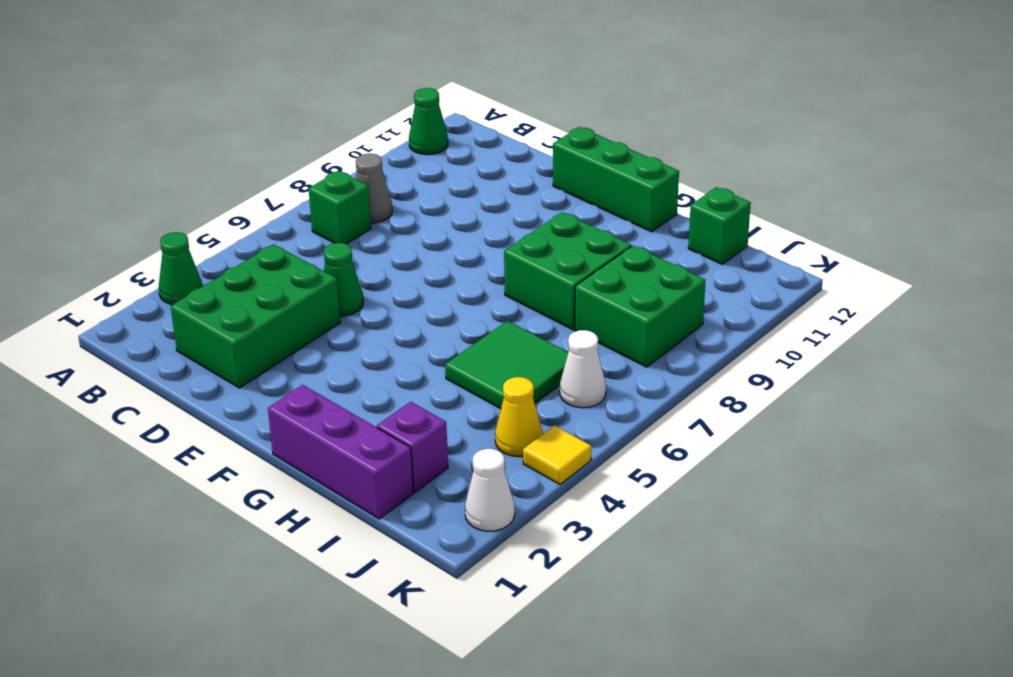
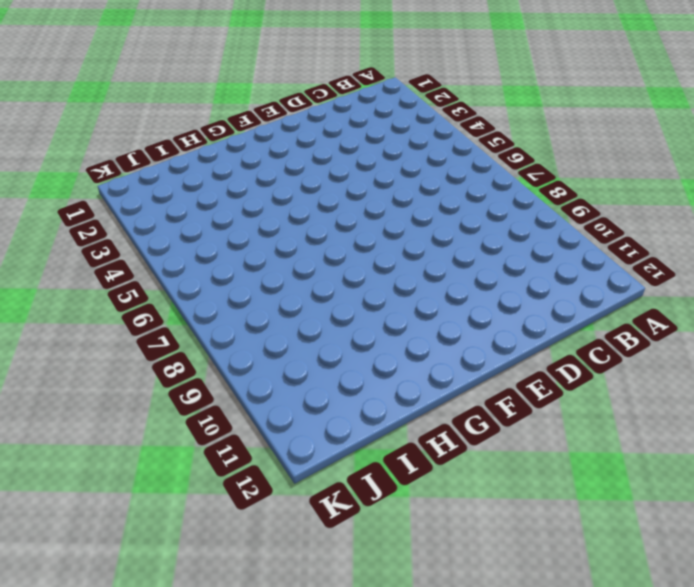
none -> green 1x1 cone [159,232,202,305]
none -> green 1x1 cone [409,88,448,155]
none -> green 1x1 brick [309,171,371,244]

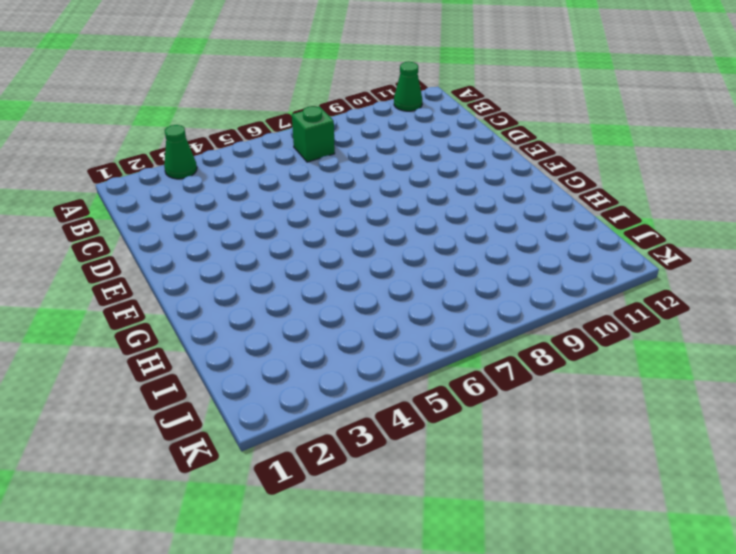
none -> grey 1x1 cone [356,154,392,223]
none -> green 2x3 brick [171,244,340,388]
none -> green 1x1 cone [324,243,363,316]

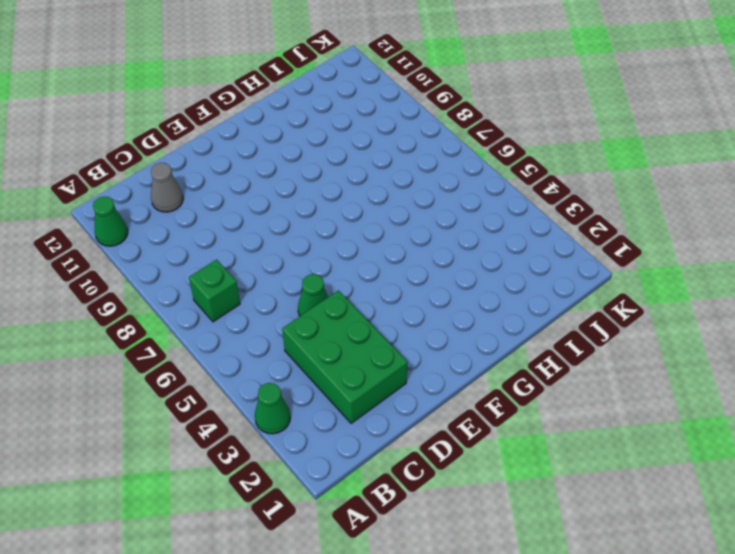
grey 1x1 cone [151,163,183,212] -> grey 1x1 cone moved to [356,154,392,223]
none -> green 1x3 brick [553,127,679,232]
none -> purple 1x3 brick [268,385,413,519]
none -> green 2x2 brick [504,212,631,330]

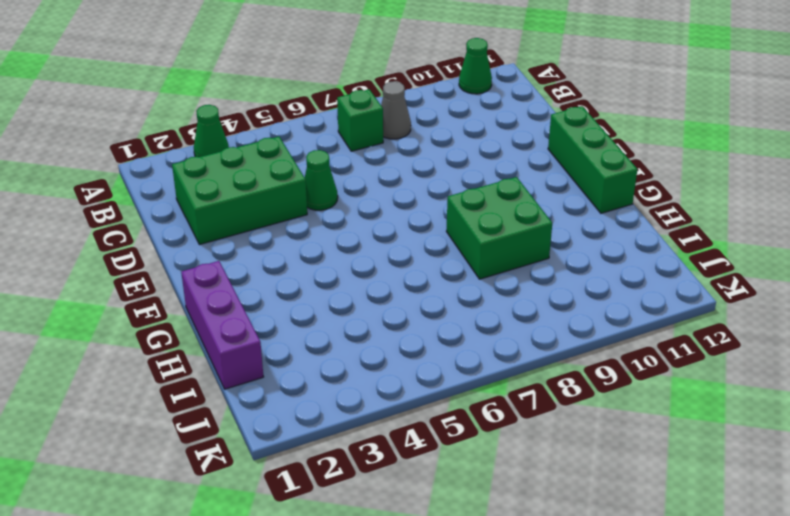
none -> green 2x2 tile [445,321,568,409]
none -> purple 1x1 brick [377,402,448,492]
none -> green 2x2 brick [575,246,705,367]

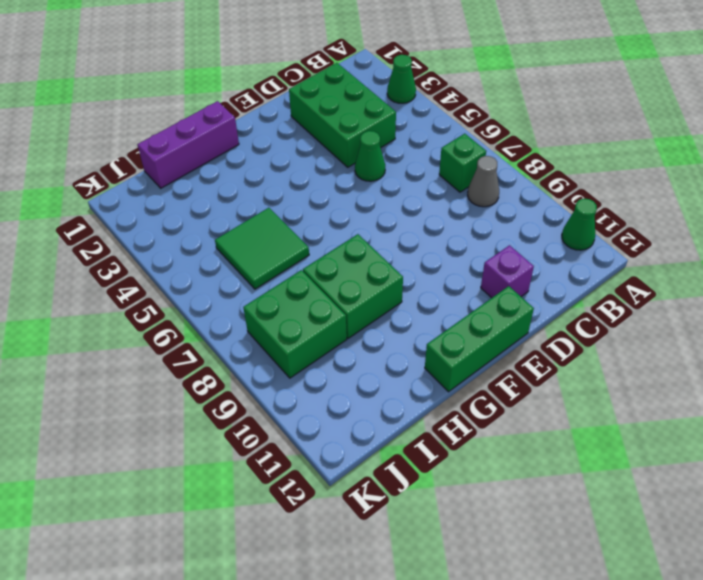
purple 1x1 brick [481,245,534,298] -> purple 1x1 brick moved to [377,402,448,492]
none -> green 1x1 brick [688,187,751,264]
none -> yellow 1x1 cone [495,377,543,456]
none -> white 1x1 cone [560,330,606,408]

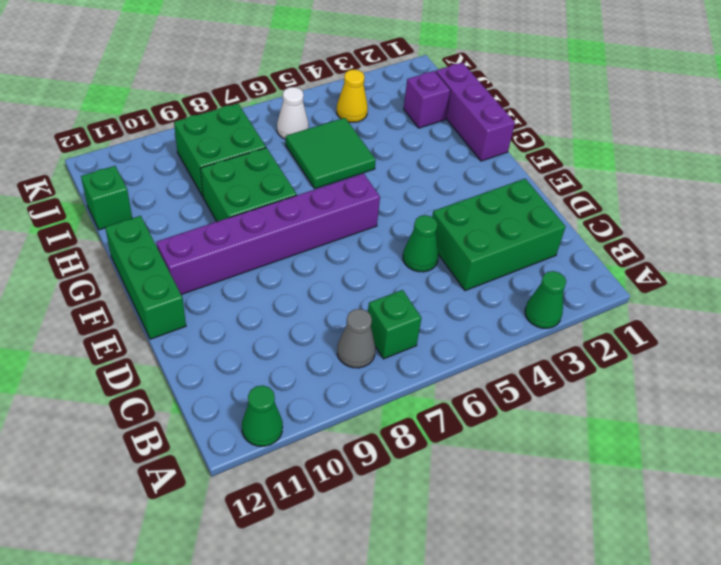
purple 1x6 brick [156,174,380,295] -> none
none -> white 1x1 cone [465,449,515,531]
none -> yellow 1x1 tile [523,426,591,485]

